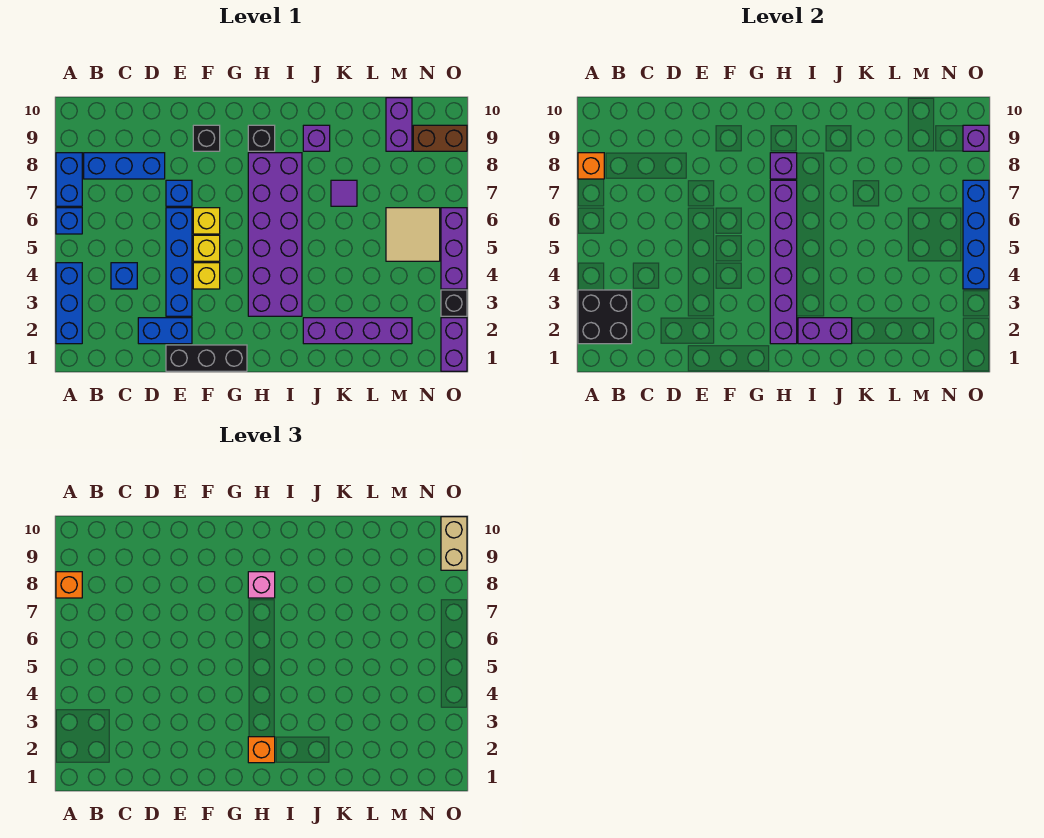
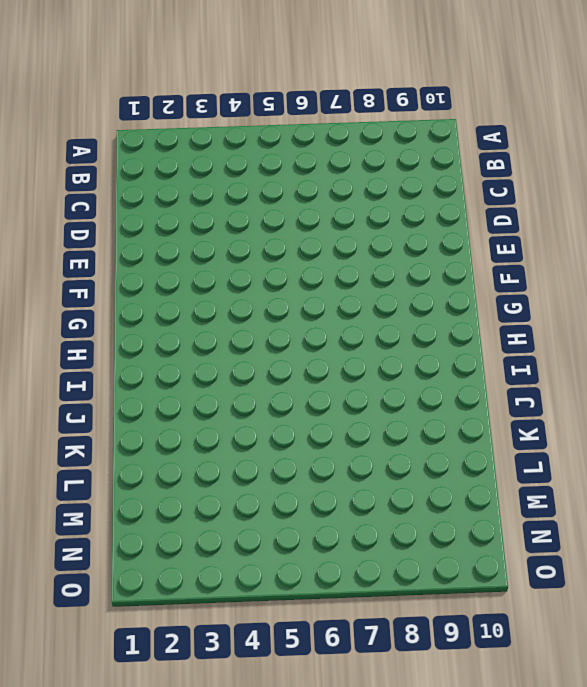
none -> blue 1x3 brick [56,263,82,344]
none -> blue 1x1 brick [56,208,82,234]
none -> blue 1x2 brick [56,153,82,206]
none -> blue 1x3 brick [84,153,165,179]

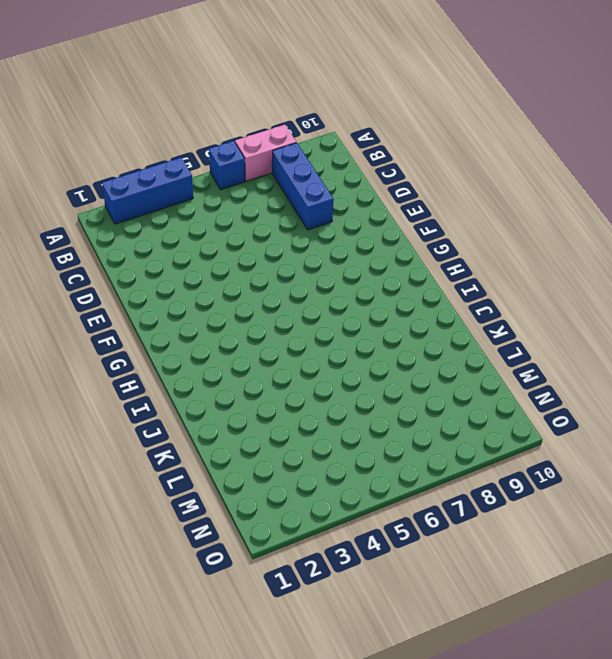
pink 1x2 brick [235,125,296,181] -> blue 1x2 brick [56,153,82,206]
none -> blue 1x1 brick [111,263,137,289]
none -> blue 1x2 brick [138,318,192,344]
none -> black 1x3 brick [166,345,247,371]
none -> blue 1x4 brick [166,208,192,316]

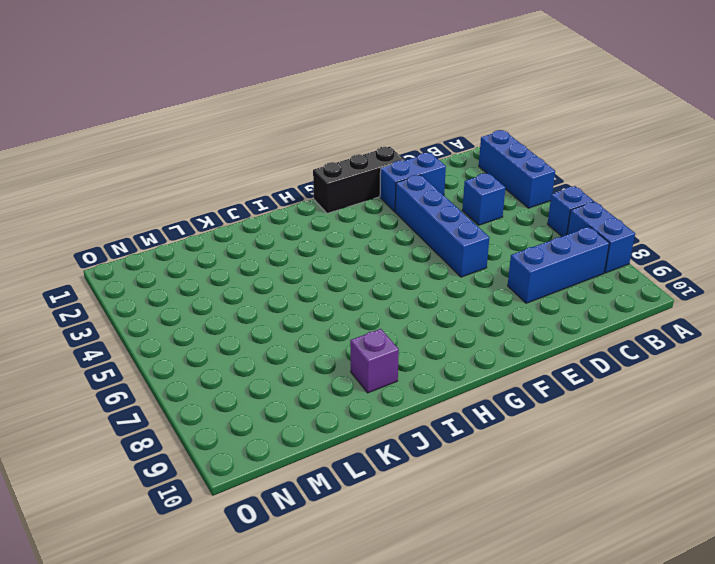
none -> blue 1x1 brick [166,180,192,206]
none -> yellow 1x1 brick [193,263,220,289]
none -> yellow 1x1 brick [193,235,220,261]
none -> yellow 1x1 brick [193,208,220,234]

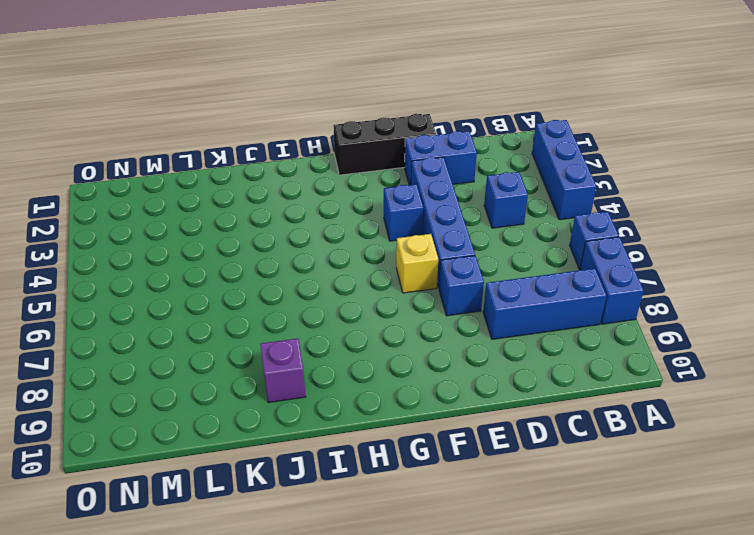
blue 1x1 brick [384,184,423,241] -> yellow 1x1 brick [193,263,220,289]
none -> yellow 1x1 brick [193,235,220,261]
none -> black 1x1 brick [193,125,220,151]
none -> purple 2x6 brick [248,153,302,316]
none -> black 1x1 brick [248,125,275,151]

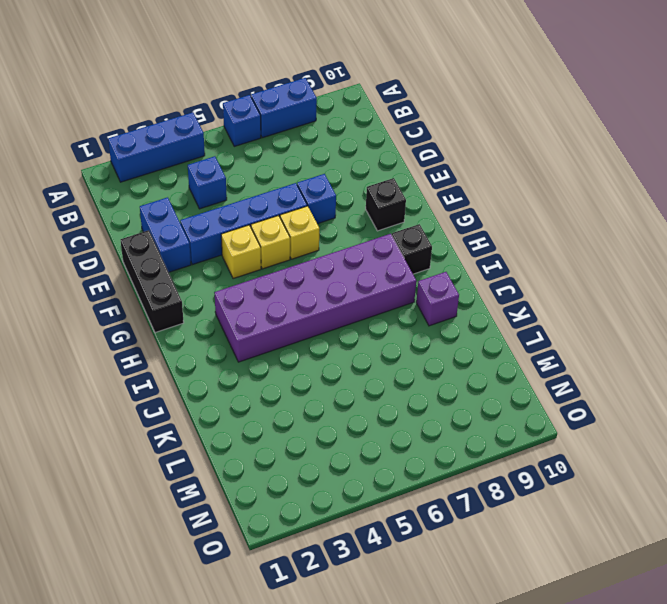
none -> blue 1x3 brick [84,153,165,179]
none -> purple 1x4 brick [303,318,412,344]
none -> purple 1x1 tile [331,180,357,206]
none -> tan 2x2 tile [386,208,440,261]

